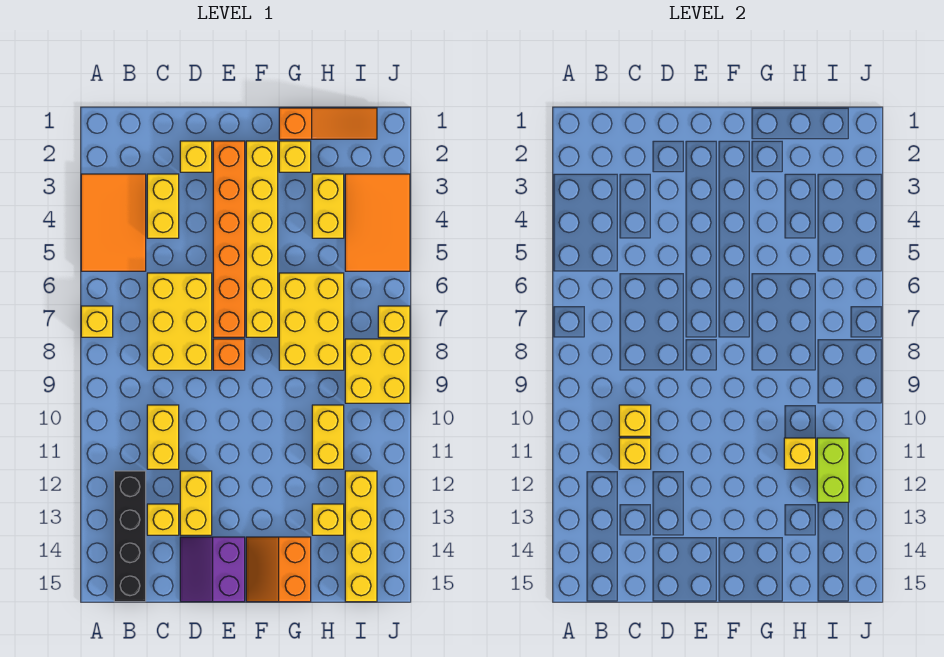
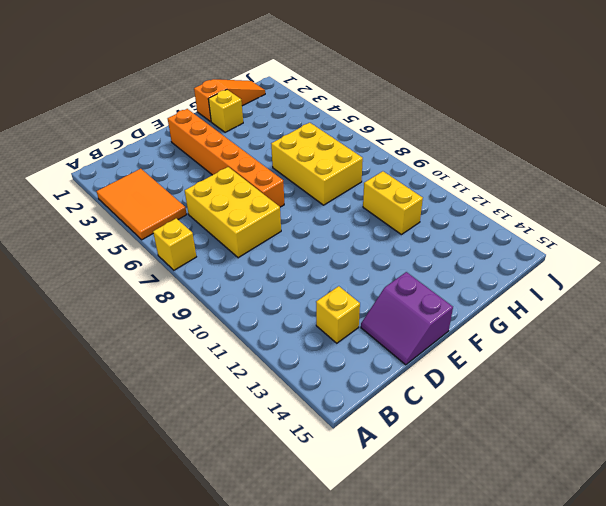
none -> black 1x4 brick [114,471,146,602]
none -> yellow 1x2 brick [147,174,179,238]
none -> yellow 1x2 brick [147,405,179,469]

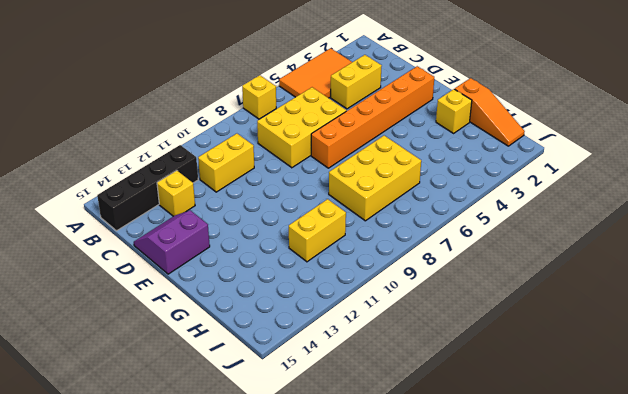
none -> yellow 1x1 brick [180,141,212,172]
none -> yellow 1x2 brick [180,471,212,535]
none -> orange 1x1 brick [213,339,245,370]

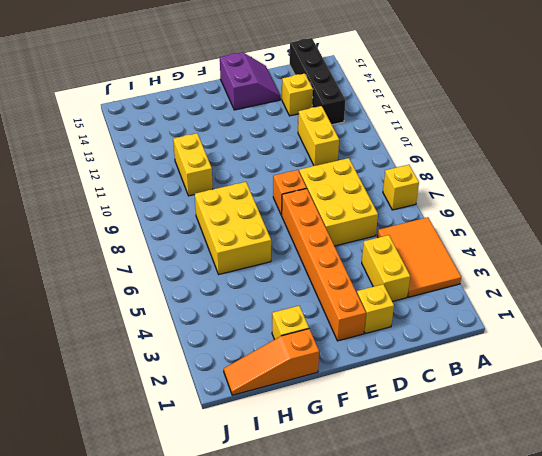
none -> yellow 1x2 brick [180,471,212,535]
none -> yellow 1x6 brick [246,141,278,337]
none -> orange 2x2 slope [246,537,311,602]

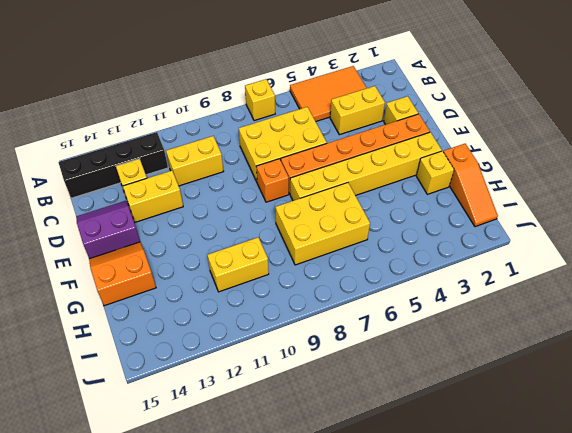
none -> yellow 1x2 brick [312,174,344,238]
none -> yellow 1x1 brick [312,504,344,535]
none -> orange 2x3 tile [345,174,410,271]

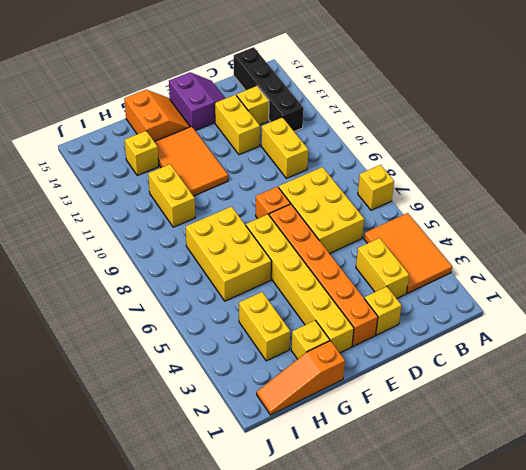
orange 2x3 tile [155,126,228,196] -> orange 2x3 tile moved to [345,174,410,271]
none -> yellow 2x2 brick [345,339,410,403]
none -> yellow 1x4 brick [345,471,377,602]
none -> yellow 1x1 brick [378,306,410,337]

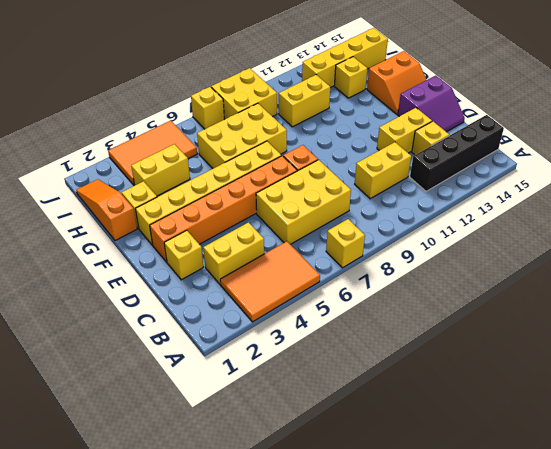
none -> yellow 1x1 brick [619,405,651,436]
none -> yellow 1x1 brick [619,438,651,469]
none -> yellow 1x1 brick [784,438,816,469]

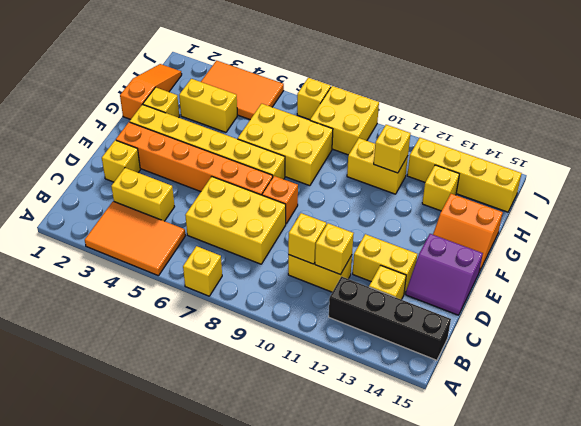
none -> lime 1x2 brick [817,438,849,502]

